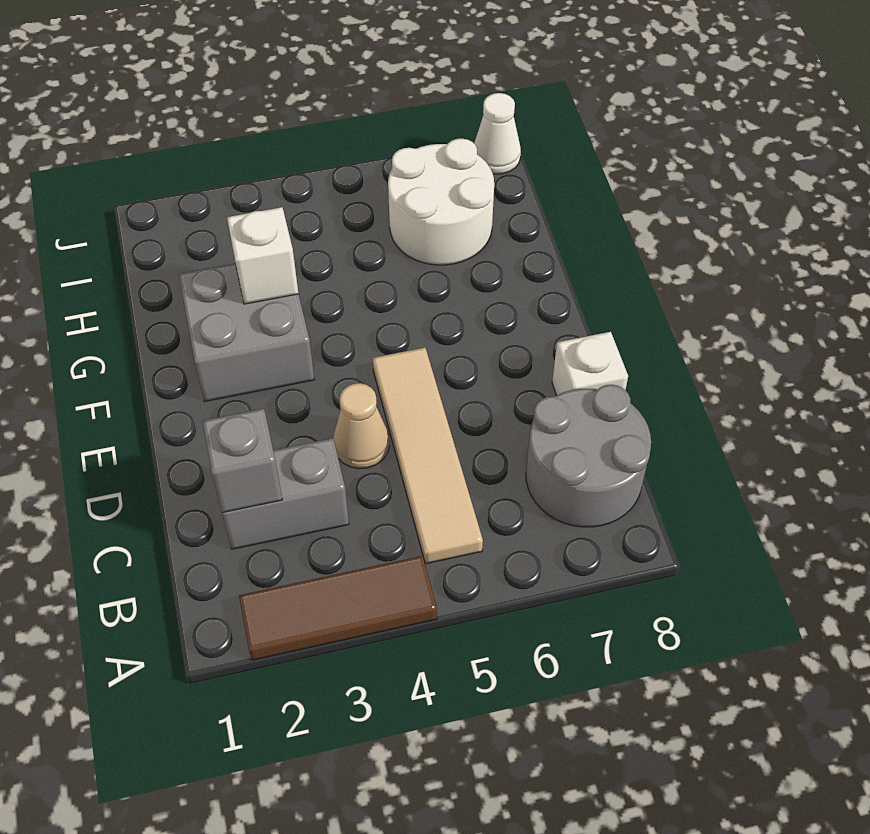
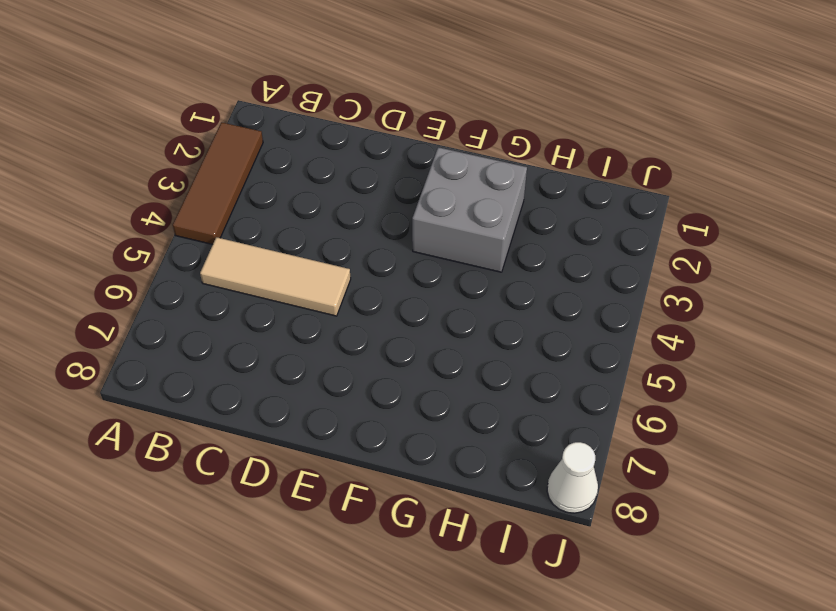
tan 1x3 tile [200,237,351,316] -> tan 1x4 tile [373,348,483,564]
none -> grey 2x2 round brick [526,385,651,527]
none -> grey 1x2 brick [222,438,349,549]

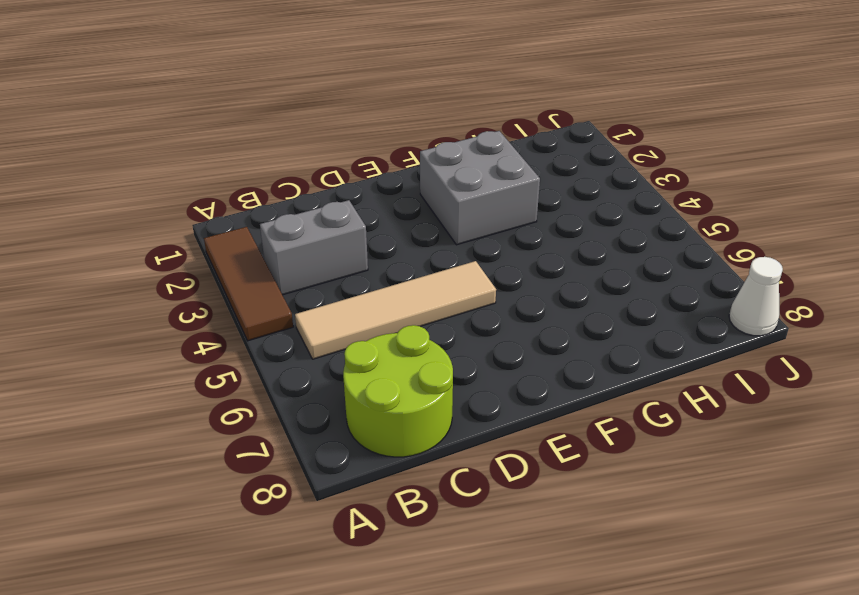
grey 1x2 brick [260,200,368,295] -> grey 1x2 brick turned to [222,438,349,549]
lime 2x2 round brick [343,325,453,457] -> grey 2x2 round brick [526,385,651,527]
none -> tan 1x1 cone [333,383,389,469]
none -> white 1x1 brick [552,332,628,395]

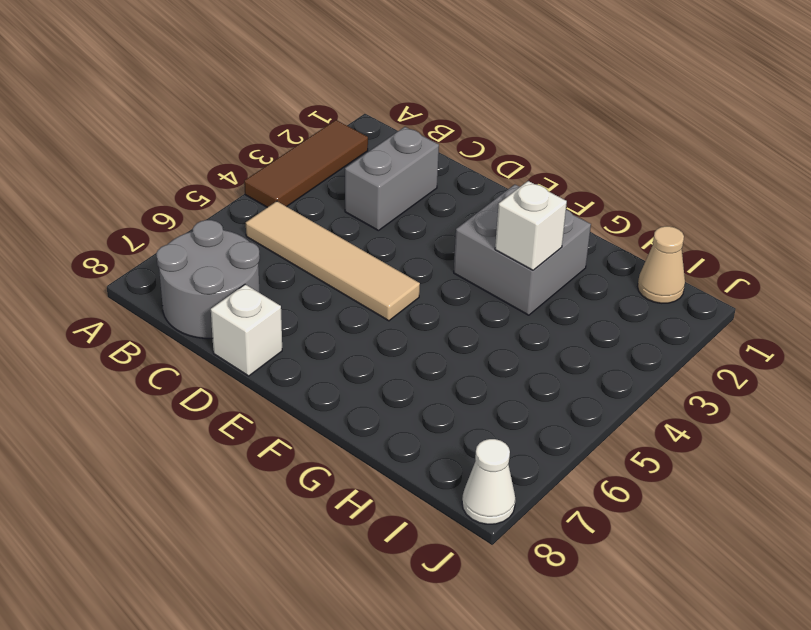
tan 1x1 cone [638,226,685,303] -> tan 1x1 cone moved to [333,383,389,469]
none -> white 2x2 round brick [388,139,494,265]
none -> grey 1x1 brick [203,409,282,513]

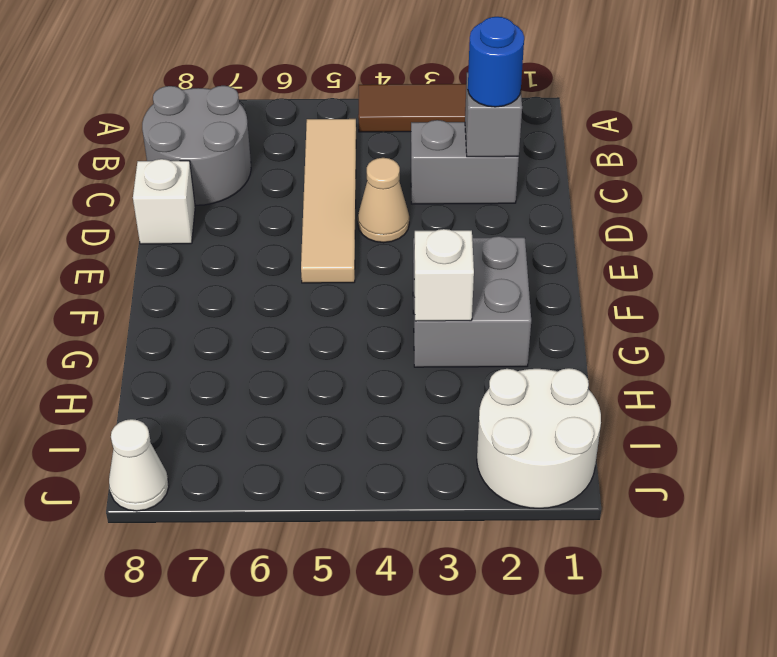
blue 1x1 round brick [468,17,524,107] -> none
white 2x2 round brick [477,368,601,508] -> white 2x2 round brick moved to [388,139,494,265]

